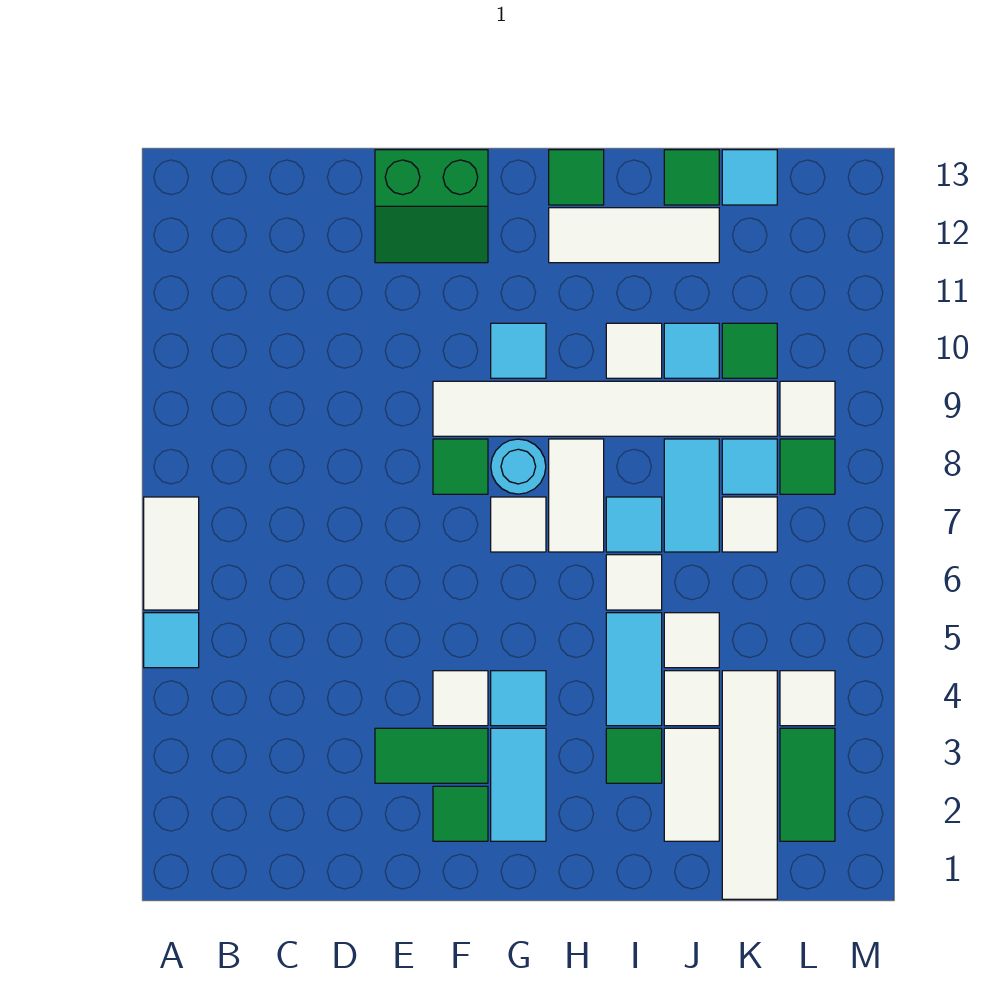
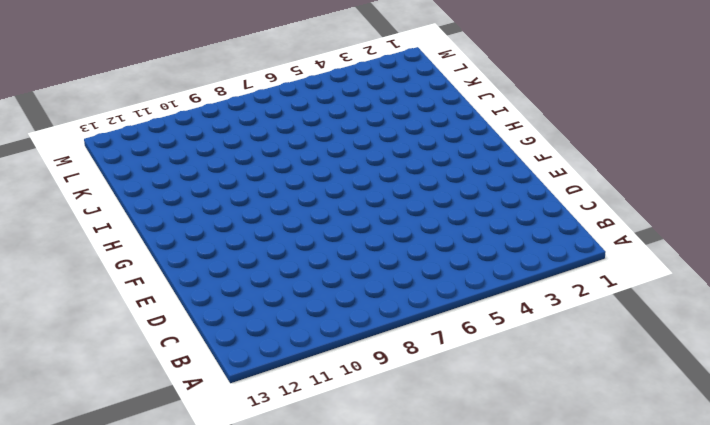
none -> cyan 1x1 tile [144,613,199,668]
none -> white 1x2 tile [144,497,199,610]
none -> green 1x2 tile [375,728,488,783]
none -> green 2x2 slope [375,150,488,263]

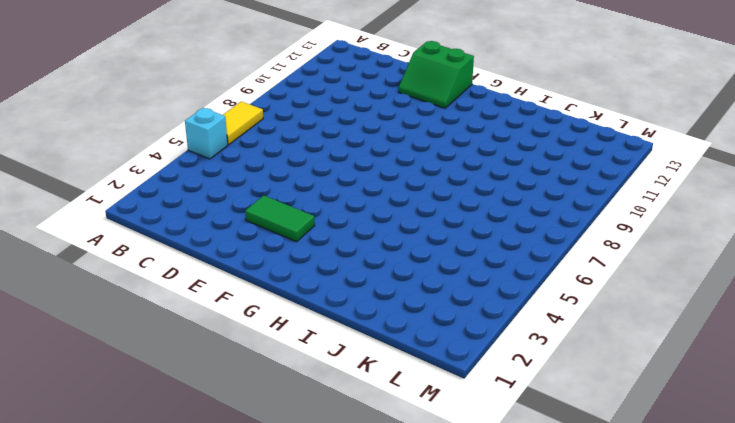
cyan 1x1 brick [185,108,228,159] -> cyan 1x1 tile [144,613,199,668]
yellow 1x2 tile [223,101,263,145] -> white 1x2 tile [144,497,199,610]
none -> green 1x1 tile [433,786,488,841]
none -> white 1x1 tile [433,671,488,726]
none -> green 1x1 tile [433,439,488,494]
none -> white 1x6 tile [433,381,777,436]

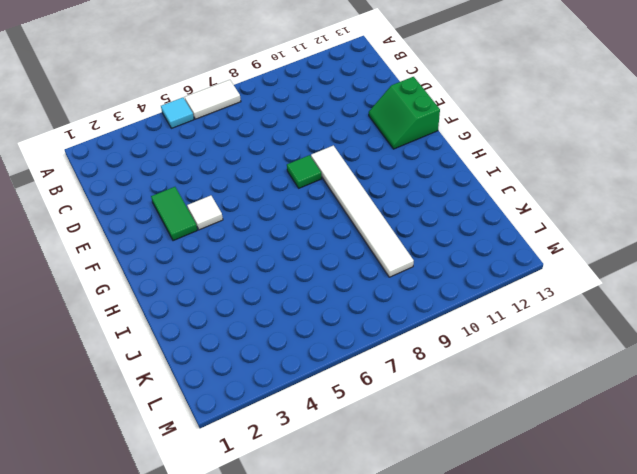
none -> green 1x1 tile [433,786,488,841]
none -> cyan 1x2 tile [491,728,546,841]
none -> cyan 1x1 tile [491,671,546,726]
none -> white 1x1 tile [491,497,546,552]

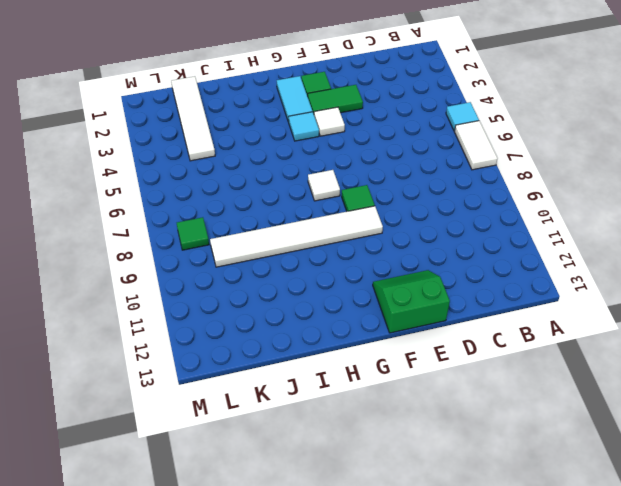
none -> cyan 1x1 round brick [491,439,546,494]
none -> cyan 1x1 tile [491,323,546,378]
none -> white 1x2 tile [549,439,604,552]
none -> white 1x3 tile [549,208,719,263]

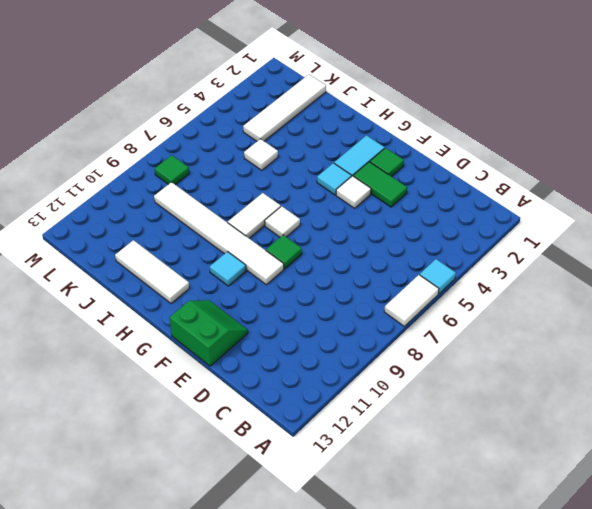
none -> cyan 1x1 round brick [491,439,546,494]
none -> green 1x1 tile [549,150,604,205]
none -> green 1x1 tile [606,728,662,783]
none -> cyan 1x2 tile [606,613,662,726]

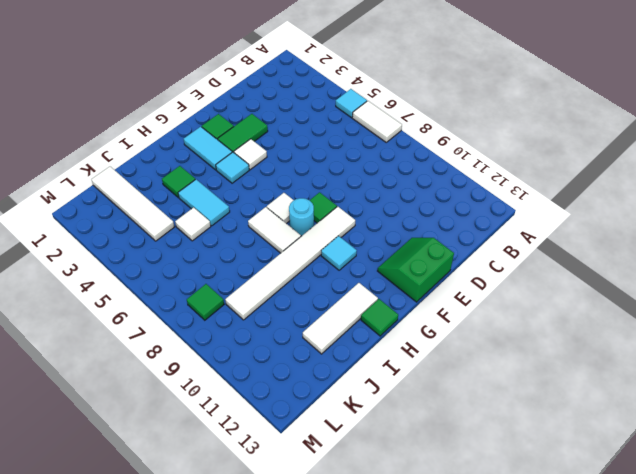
none -> white 1x1 tile [606,555,662,610]
none -> cyan 1x1 tile [606,497,662,552]
none -> white 1x1 tile [606,323,662,378]
none -> white 1x2 tile [664,728,719,841]

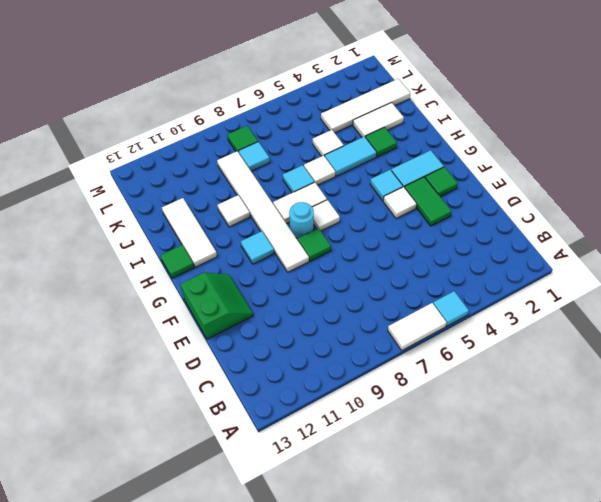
none -> white 1x1 tile [664,671,719,726]
none -> cyan 1x2 tile [664,439,719,552]
none -> cyan 1x1 tile [664,323,719,378]
none -> green 1x1 tile [664,150,719,205]

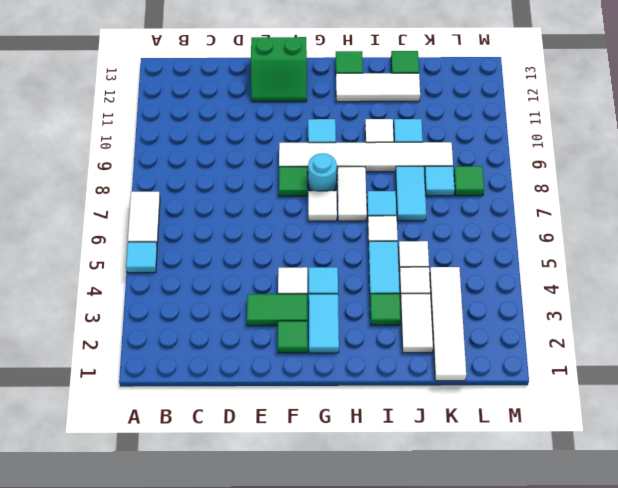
none -> white 1x1 tile [722,497,777,552]
none -> green 1x1 tile [722,323,777,378]
none -> cyan 1x1 tile [722,150,777,205]
none -> green 1x2 tile [780,728,835,841]

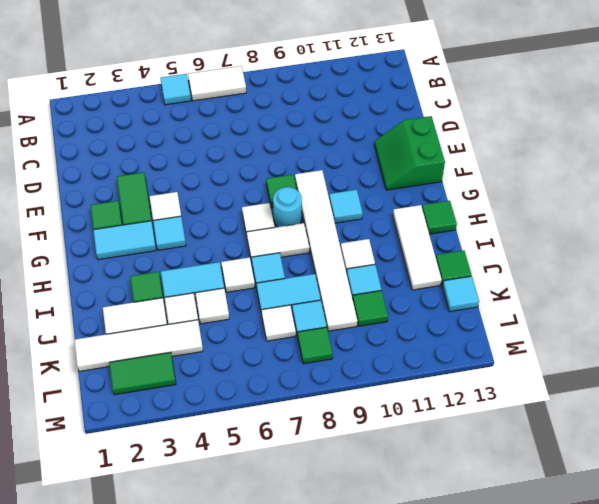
none -> white 1x1 tile [780,671,835,726]
none -> white 1x1 tile [780,381,835,436]

